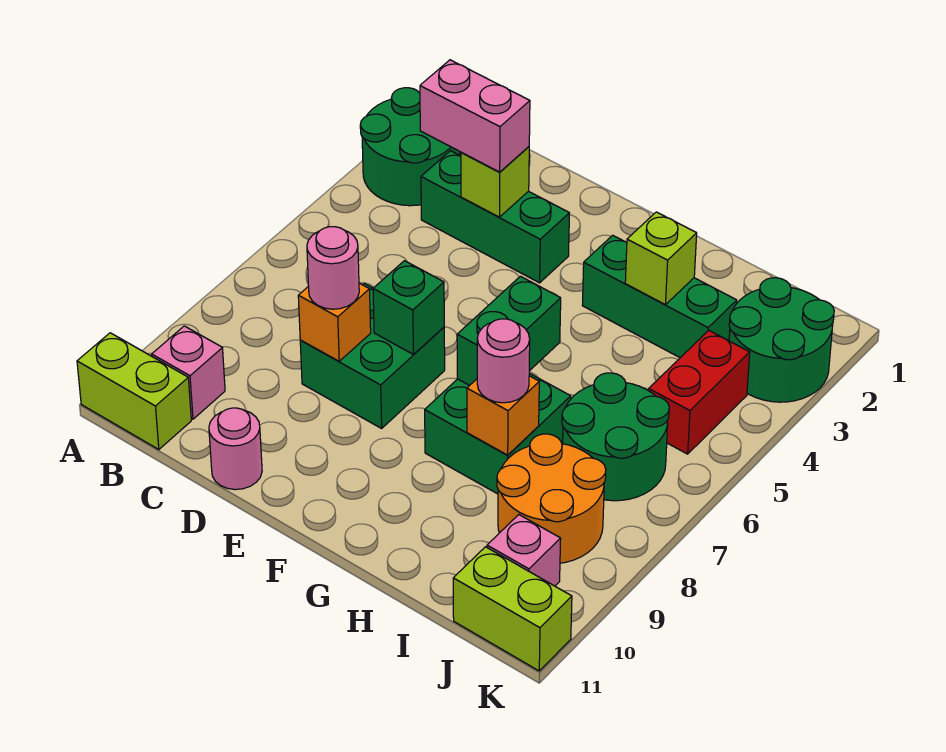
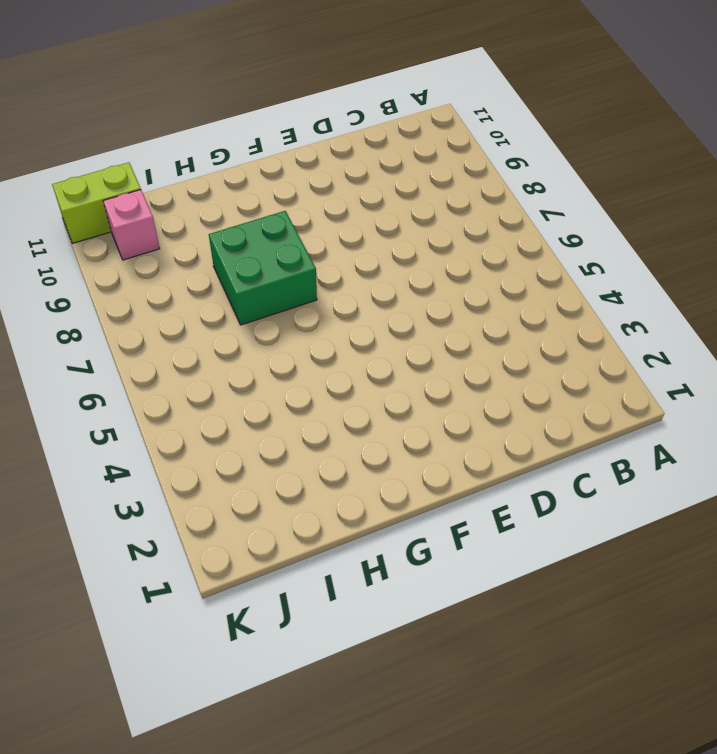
none -> green 2x2 round brick [360,88,460,206]
none -> lime 1x2 brick [77,333,191,450]
none -> pink 1x1 brick [152,326,225,419]

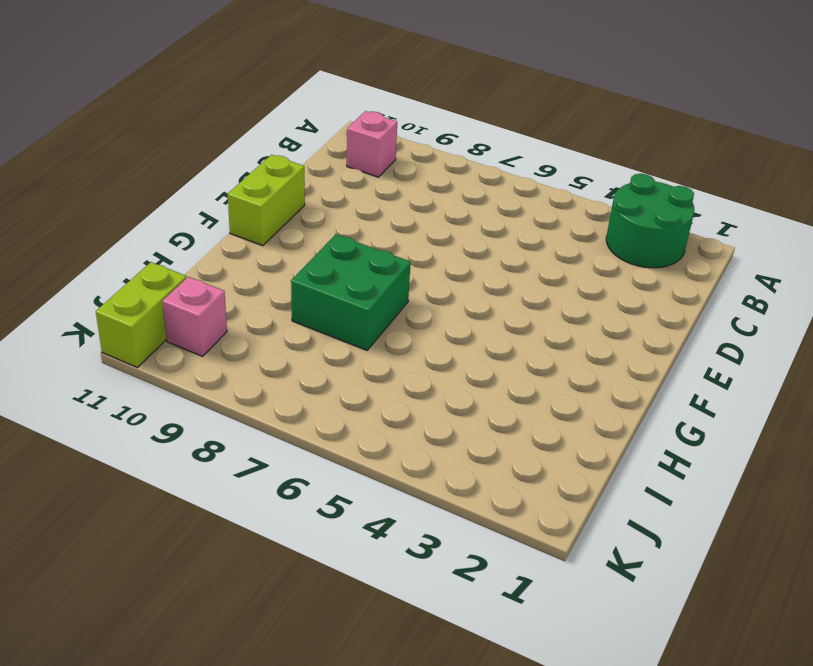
lime 1x2 brick [228,155,305,246] -> lime 1x2 brick moved to [77,333,191,450]
none -> green 1x3 brick [421,151,569,283]
none -> green 2x2 brick [300,284,445,428]
none -> pink 1x1 round brick [209,408,262,490]

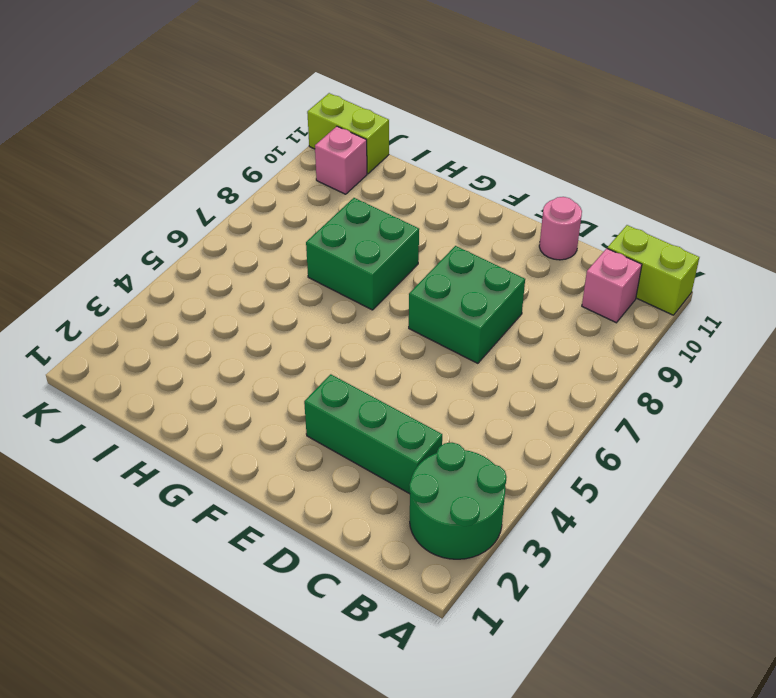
none -> green 1x3 brick [582,235,737,358]
none -> green 2x2 round brick [562,373,669,501]
none -> orange 2x2 round brick [497,434,606,563]

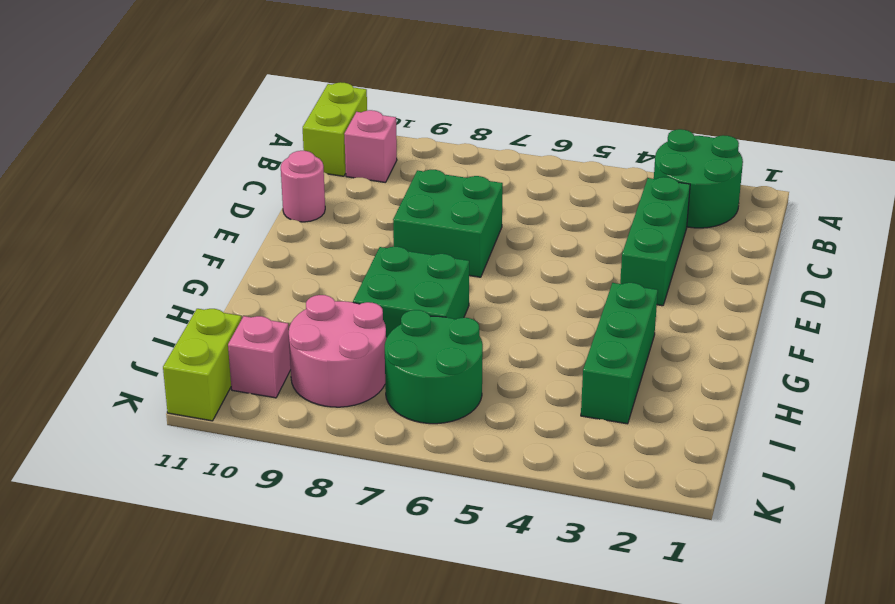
pink 2x2 round brick [289,295,386,407] -> orange 2x2 round brick [497,434,606,563]
none -> green 2x2 round brick [729,278,834,402]
none -> red 1x2 brick [649,330,750,454]
none -> lime 1x1 brick [461,147,529,217]

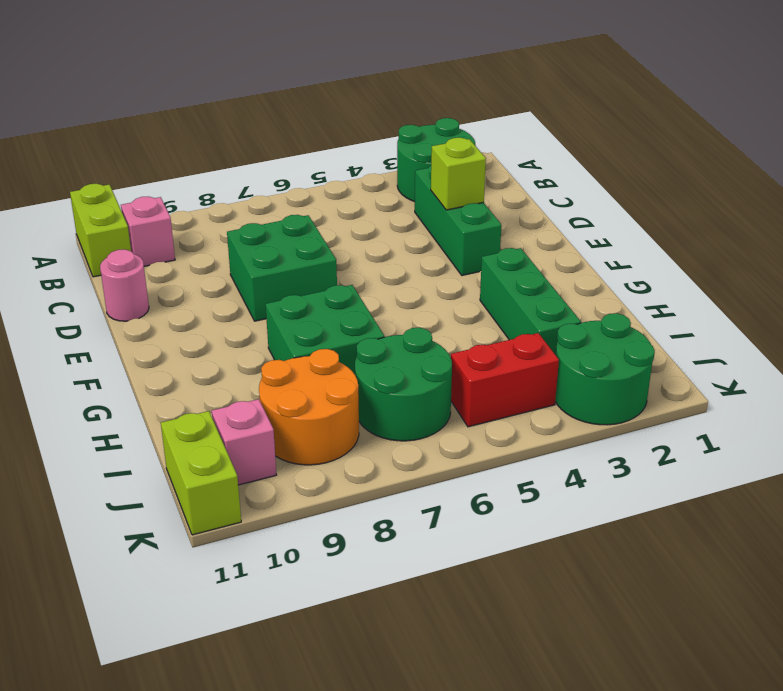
none -> orange 1x1 brick [298,283,371,361]
none -> green 1x1 brick [373,261,444,354]
none -> green 1x2 brick [457,276,561,385]

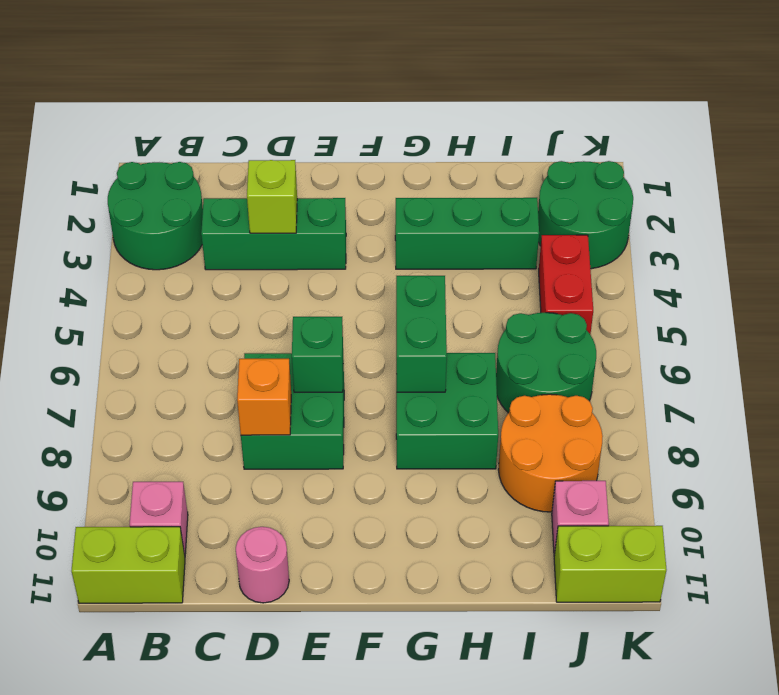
none -> lime 1x1 brick [625,212,697,305]
none -> orange 1x1 brick [467,376,539,455]
none -> pink 1x2 brick [420,60,530,172]

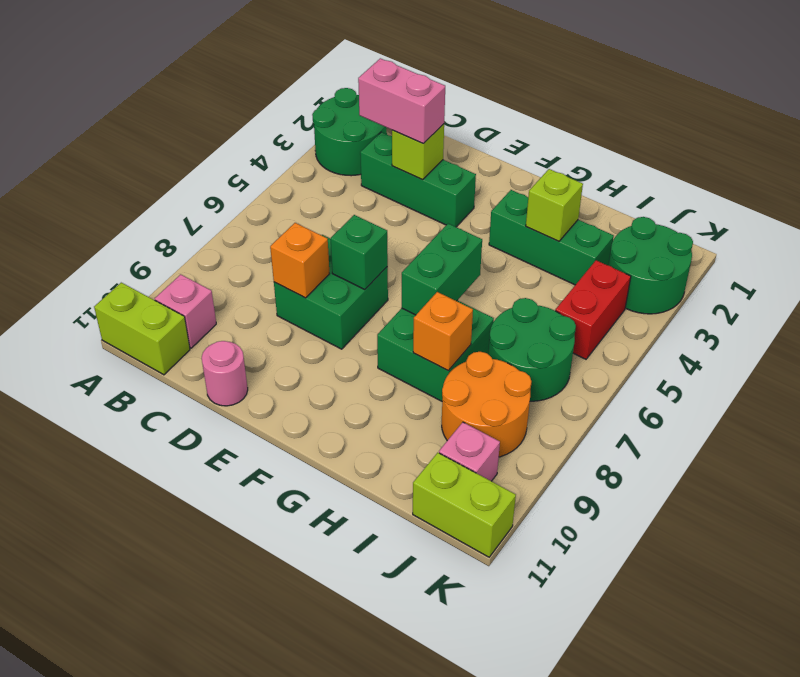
none -> pink 1x1 round brick [307,227,359,309]
none -> pink 1x1 round brick [477,319,530,403]

